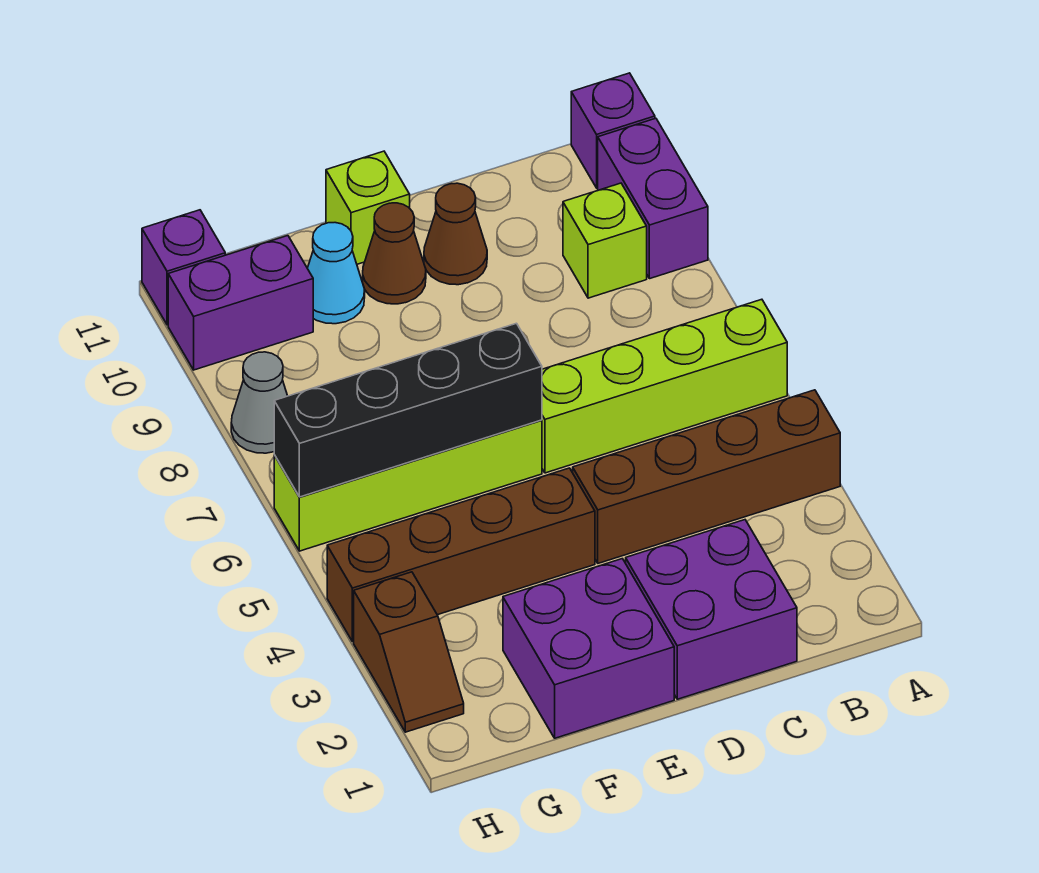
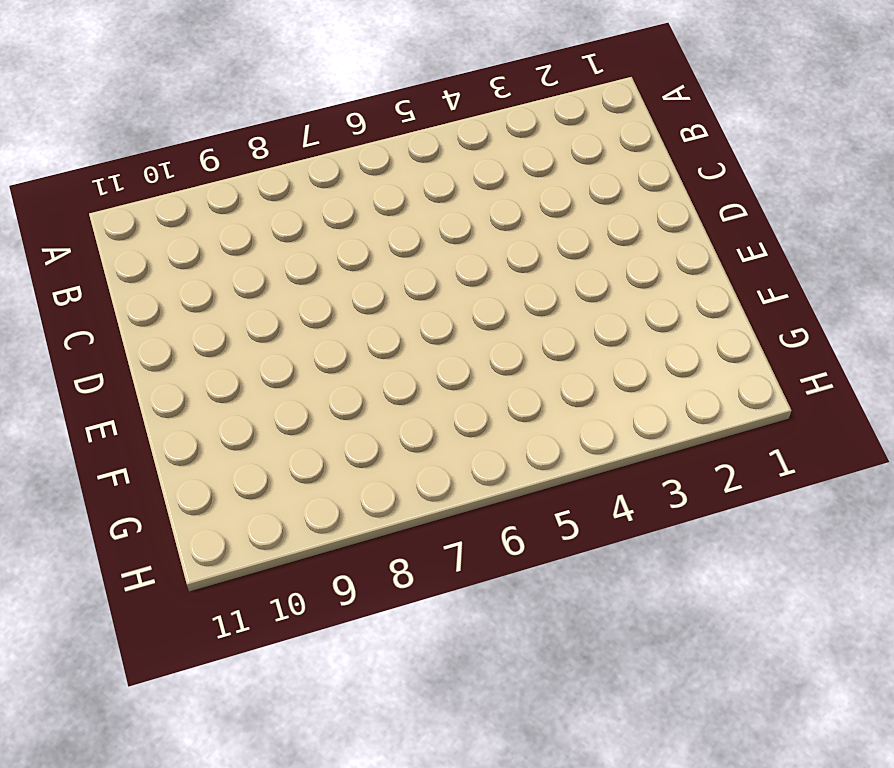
none -> brown 1x4 brick [573,390,840,563]
none -> lime 1x4 brick [542,299,787,473]
none -> purple 1x2 brick [598,118,708,279]

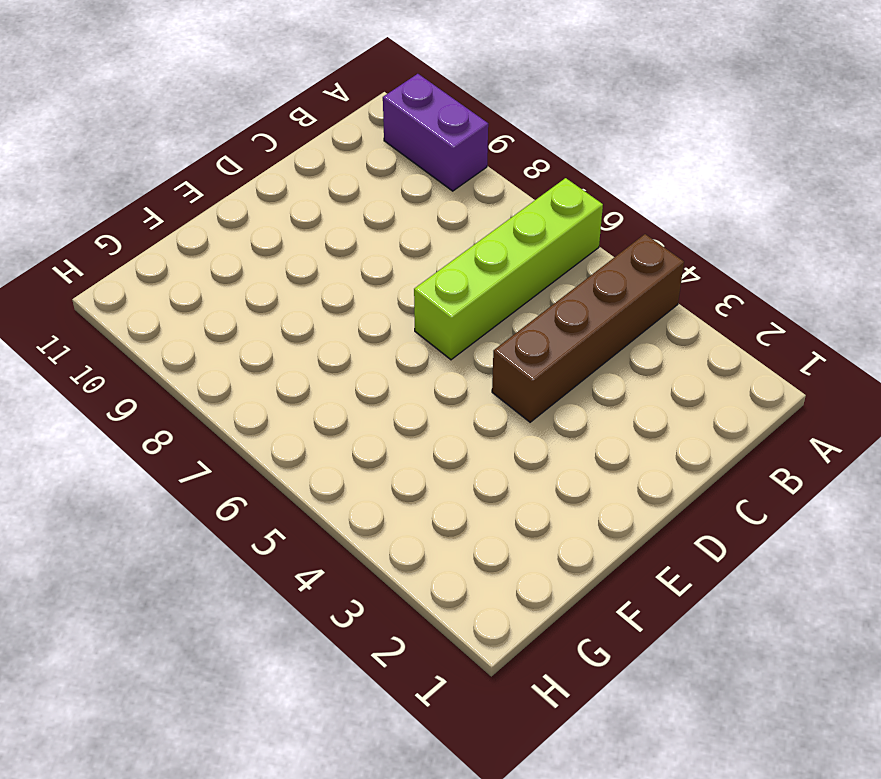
none -> purple 1x1 brick [571,73,655,188]
none -> lime 1x1 brick [563,183,647,298]
none -> purple 2x2 brick [626,520,797,699]

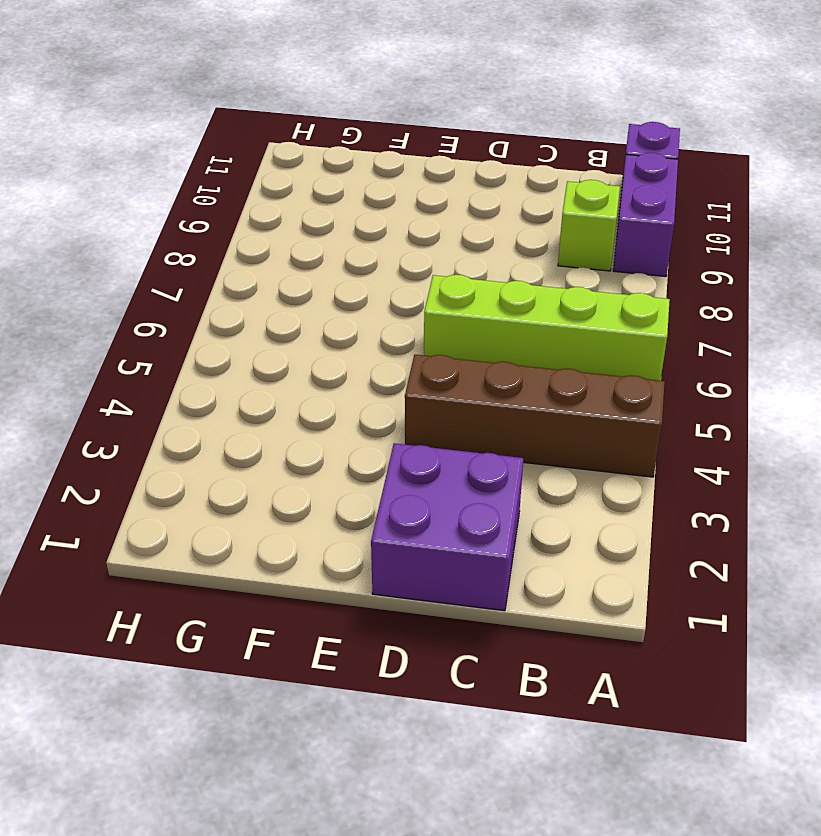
none -> brown 1x1 cone [424,183,487,285]
none -> purple 2x2 brick [503,559,674,738]
none -> brown 1x4 brick [327,468,595,642]

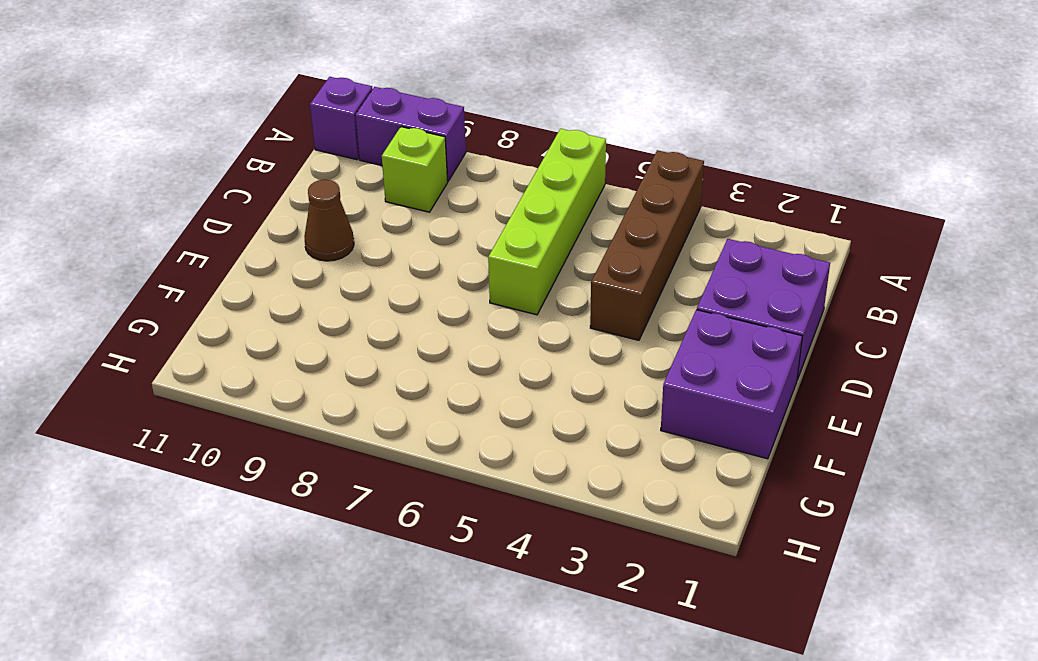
none -> brown 1x4 brick [327,468,595,642]
none -> lime 1x4 brick [274,420,542,551]
none -> brown 1x1 cone [363,203,426,304]

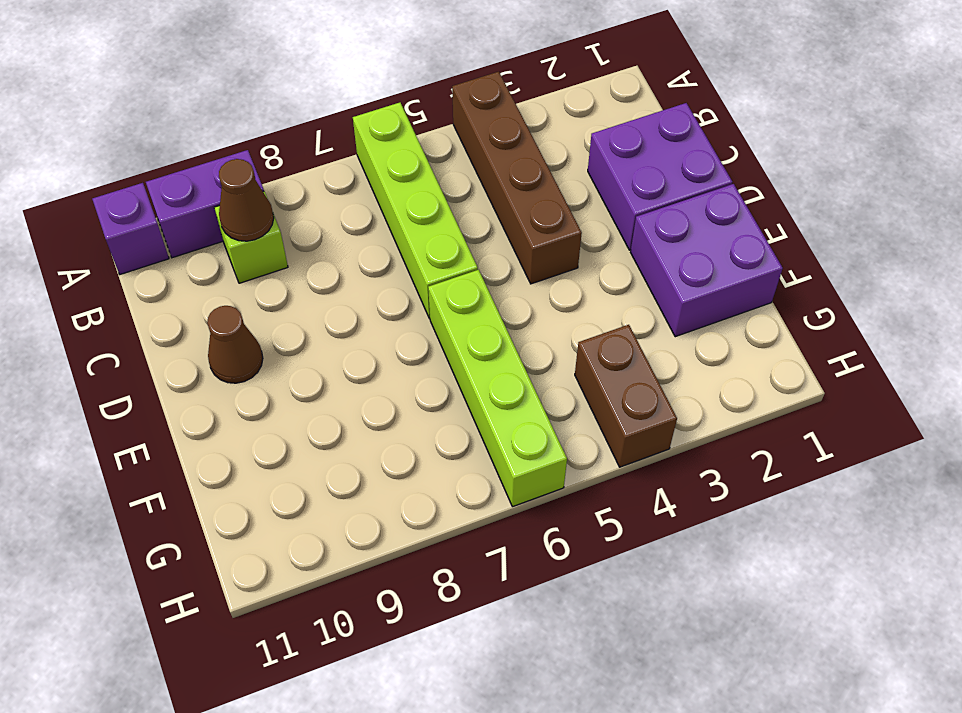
brown 1x1 cone [219,159,274,241] -> brown 1x1 cone moved to [363,203,426,304]
brown 1x2 brick [575,325,677,467] -> brown 1x4 brick [327,468,595,642]
none -> lime 1x1 brick [326,151,410,264]
none -> cyan 1x1 cone [307,223,365,324]
none -> purple 1x2 brick [168,236,313,370]

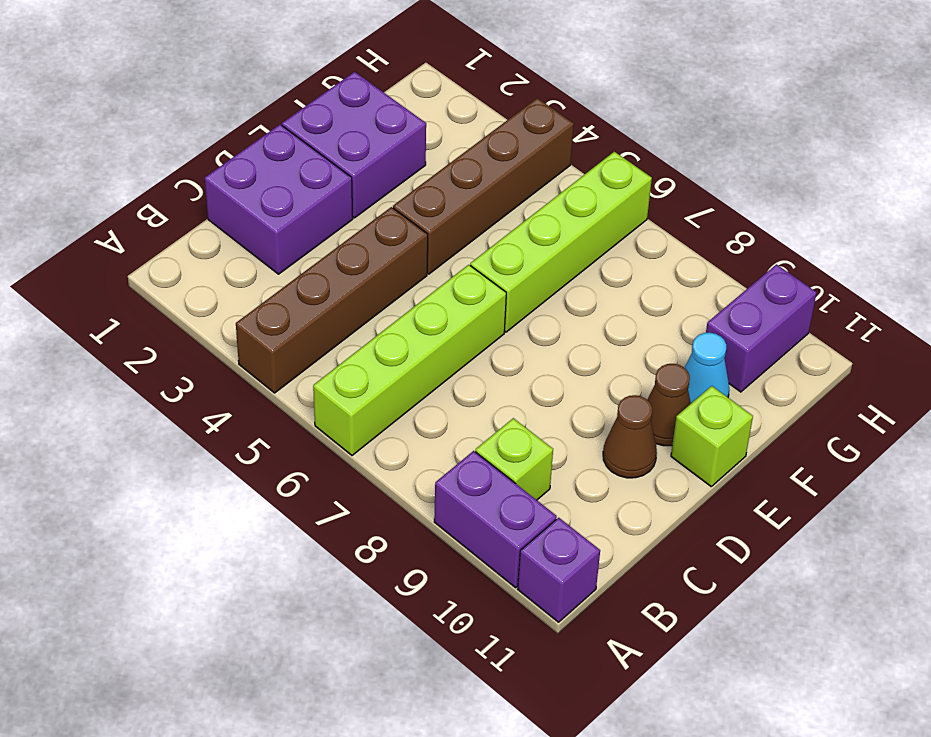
none -> brown 1x2 slope [354,572,464,732]
none -> grey 1x1 cone [231,352,287,453]
none -> purple 1x1 brick [142,210,225,325]

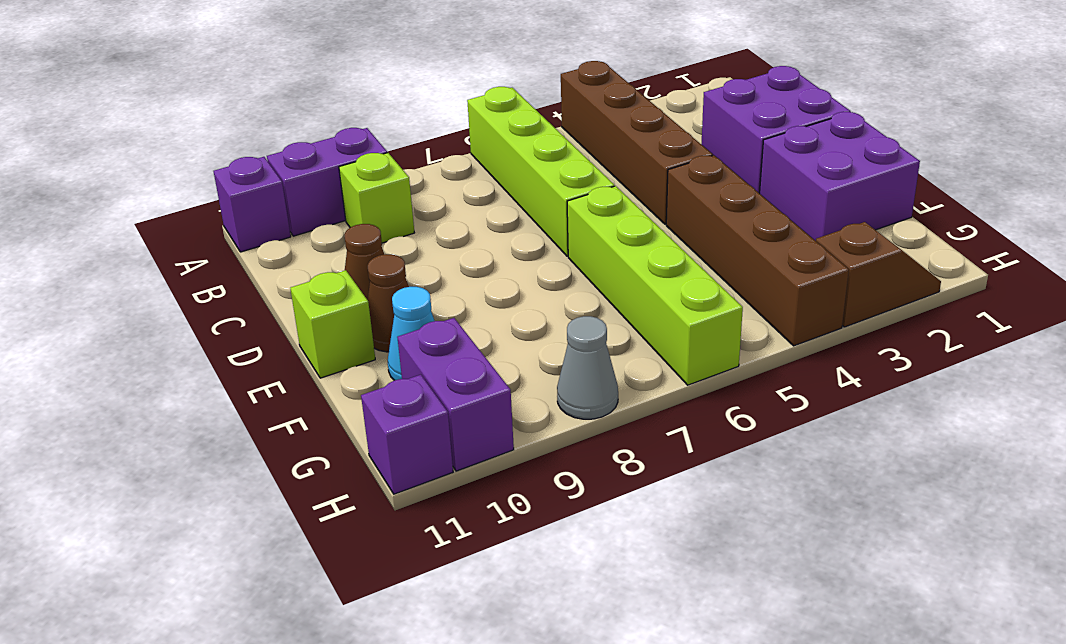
none -> black 1x4 brick [274,323,542,497]

